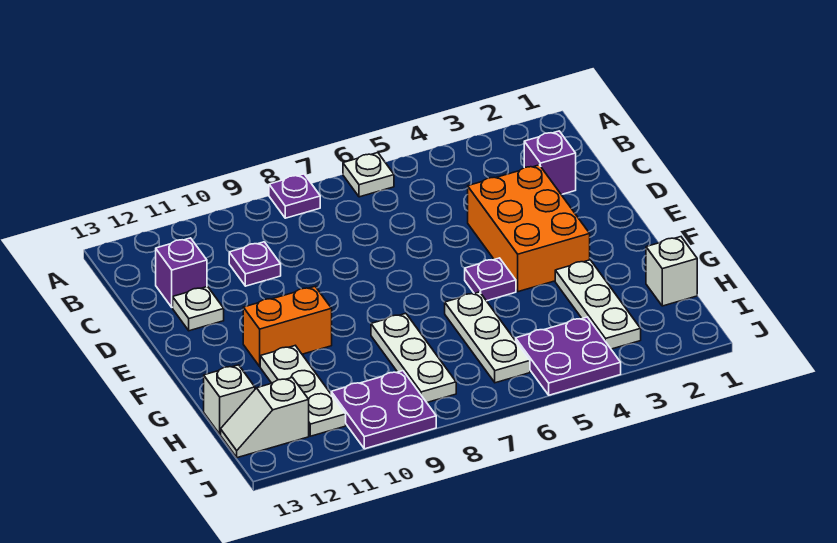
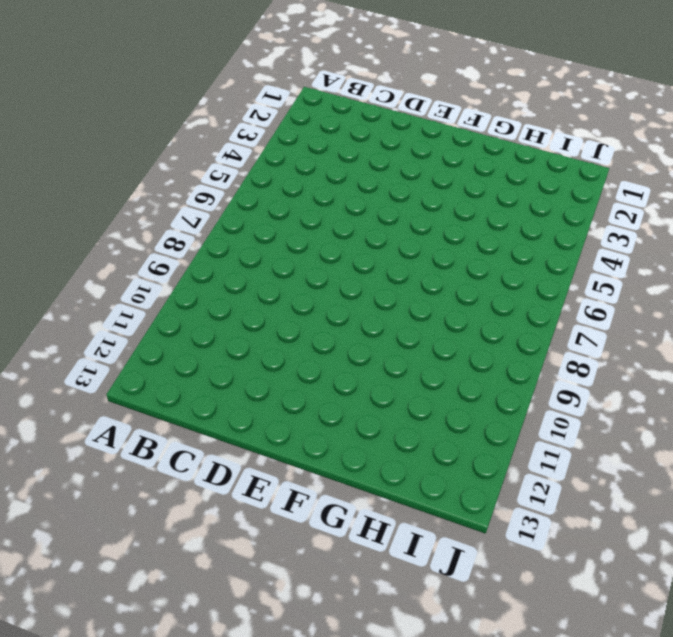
none -> white 1x1 plate [343,153,394,197]
none -> purple 1x1 plate [269,174,320,218]
none -> purple 1x1 brick [524,131,576,195]

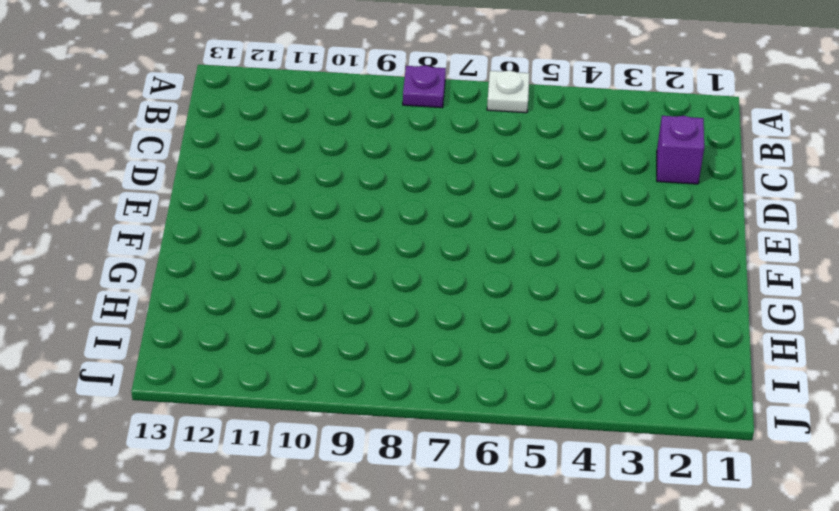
none -> purple 1x1 plate [229,242,281,286]
none -> purple 1x1 brick [156,238,207,307]
none -> orange 2x3 brick [468,165,590,292]

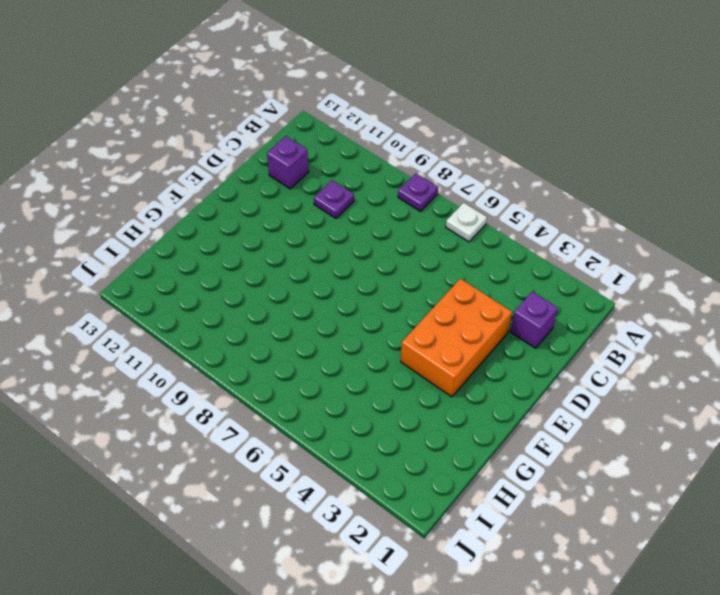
none -> white 1x1 plate [173,287,224,331]
none -> purple 1x1 plate [465,258,516,301]
none -> orange 1x2 brick [243,287,332,366]

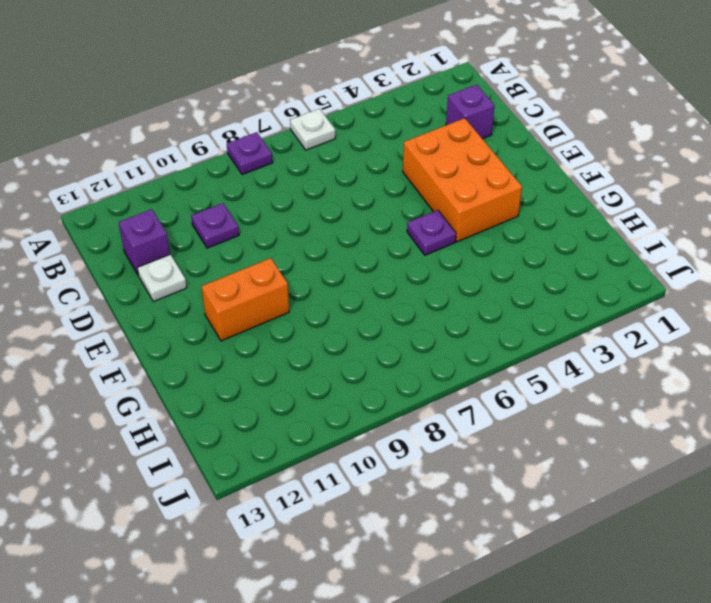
none -> white 1x3 plate [555,260,641,349]
none -> white 1x3 plate [445,292,530,383]
none -> white 1x3 plate [371,313,456,402]

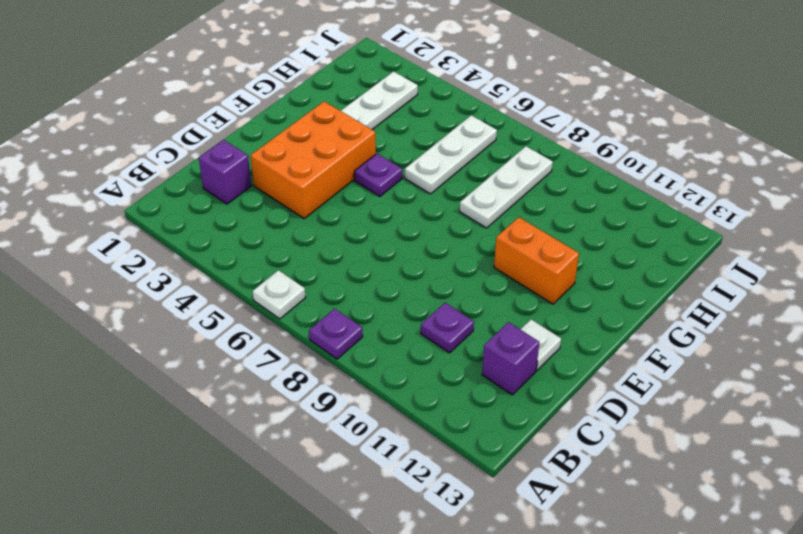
none -> white 1x3 plate [260,346,346,436]
none -> white 1x1 brick [646,237,697,306]
none -> white 1x1 brick [204,365,255,434]

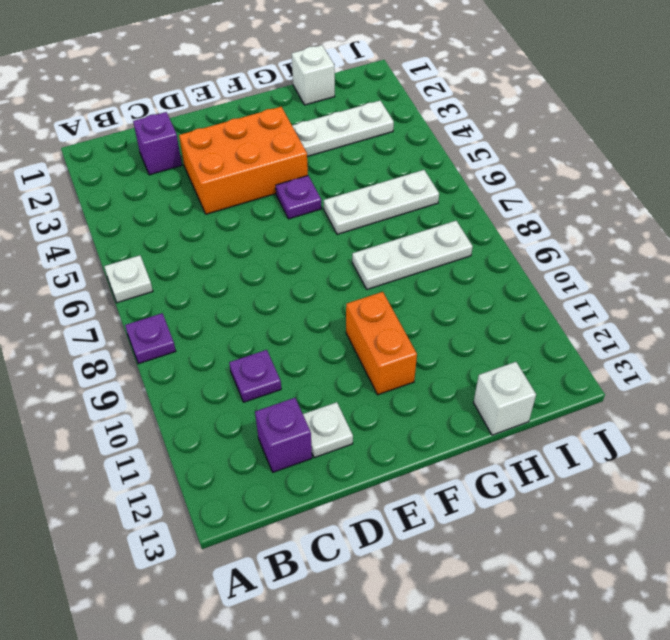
none -> white 1x3 plate [260,346,346,436]
none -> purple 2x2 plate [516,317,621,395]
none -> purple 2x2 plate [331,371,436,449]

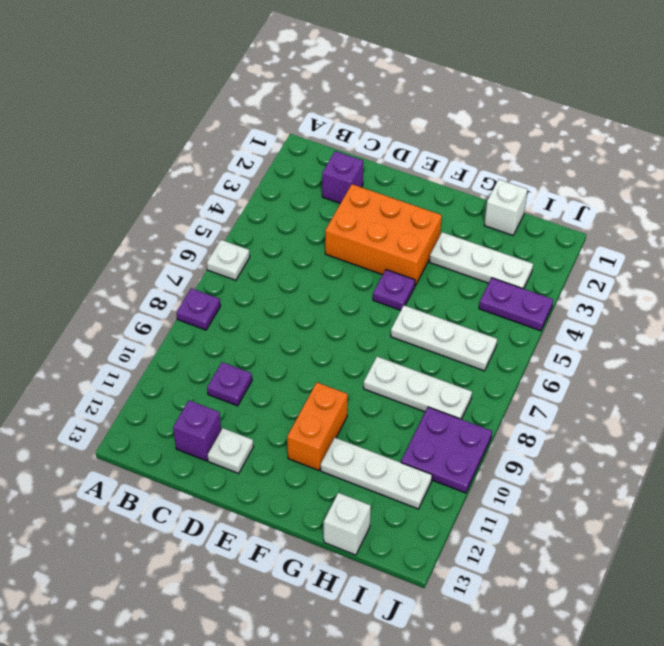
purple 1x2 plate [479,278,553,331] -> purple 2x2 plate [516,317,621,395]
none -> white 1x2 slope [221,377,309,458]

